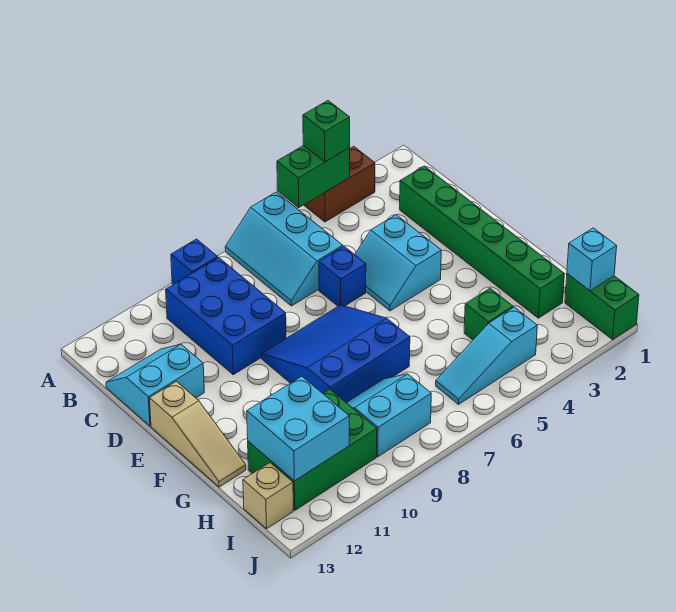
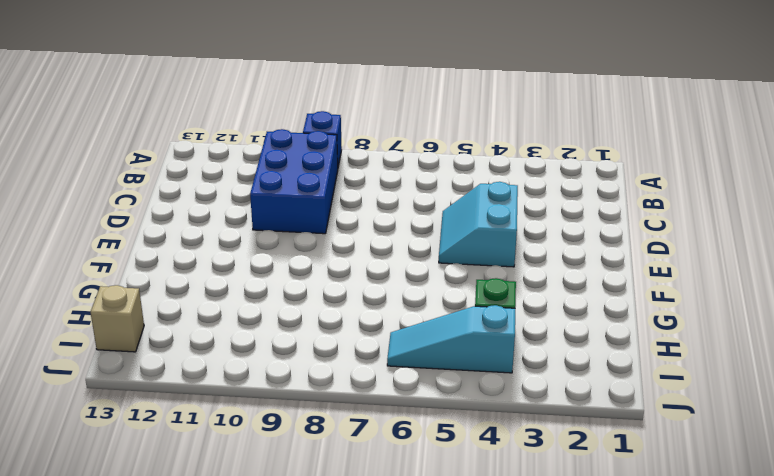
none -> brown 1x2 brick [304,146,375,222]
none -> cyan 2x3 slope [225,192,343,306]
none -> green 1x6 brick [400,166,564,318]

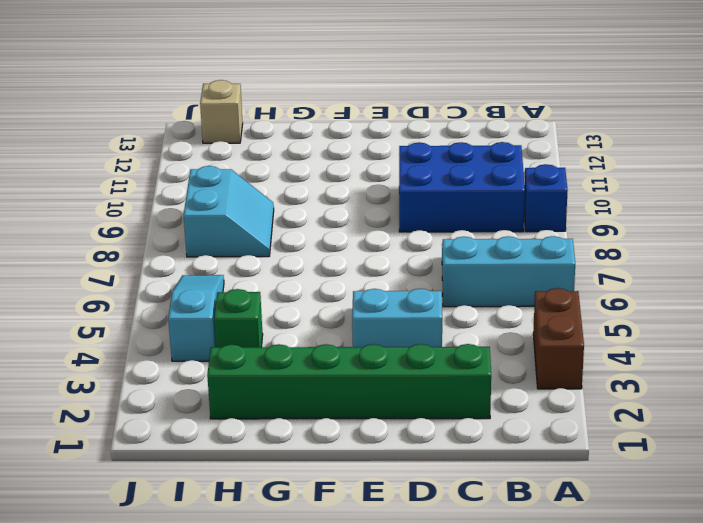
none -> cyan 2x2 slope [106,344,204,426]
none -> blue 1x1 brick [319,246,366,306]
none -> blue 3x3 slope [262,305,410,403]

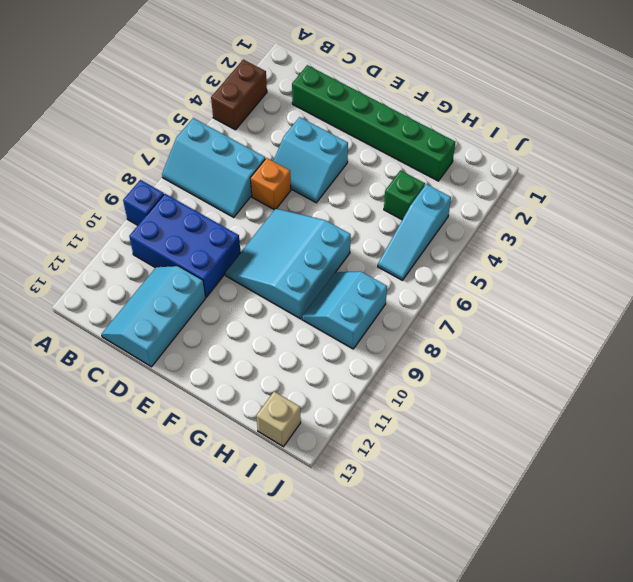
cyan 2x3 slope [102,266,206,367] -> cyan 2x2 slope [106,344,204,426]
orange 1x1 brick [250,158,291,210] -> blue 1x1 brick [319,246,366,306]
cyan 3x3 slope [225,208,351,319] -> blue 3x3 slope [262,305,410,403]
none -> tan 1x3 slope [150,381,246,487]
none -> green 2x3 brick [248,389,377,510]
none -> green 1x2 brick [565,274,639,340]

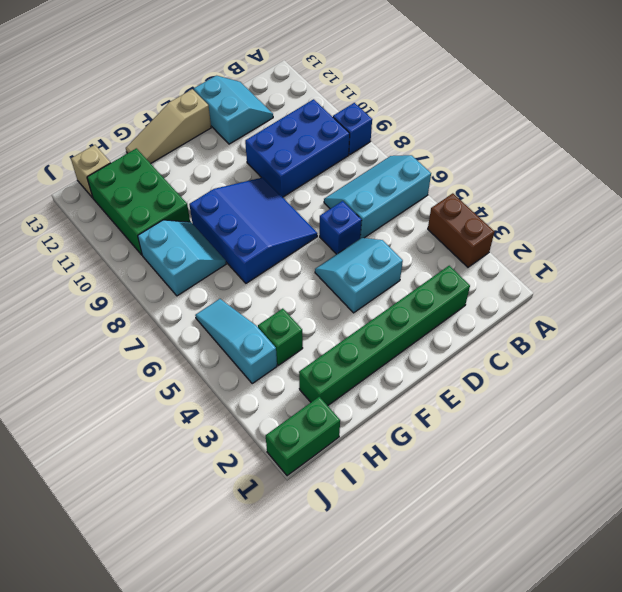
none -> green 1x2 brick [277,145,350,208]
none -> cyan 2x2 brick [247,376,349,481]
none -> cyan 1x1 brick [567,228,617,291]

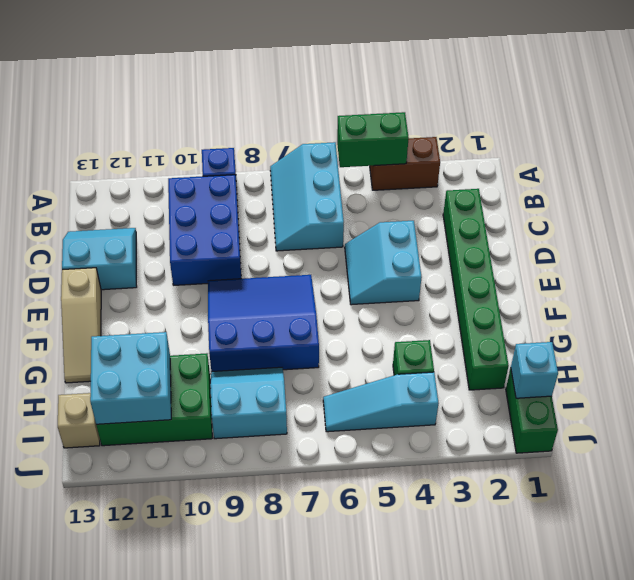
none -> blue 1x1 brick [319,246,366,306]
none -> green 1x1 brick [303,101,350,162]

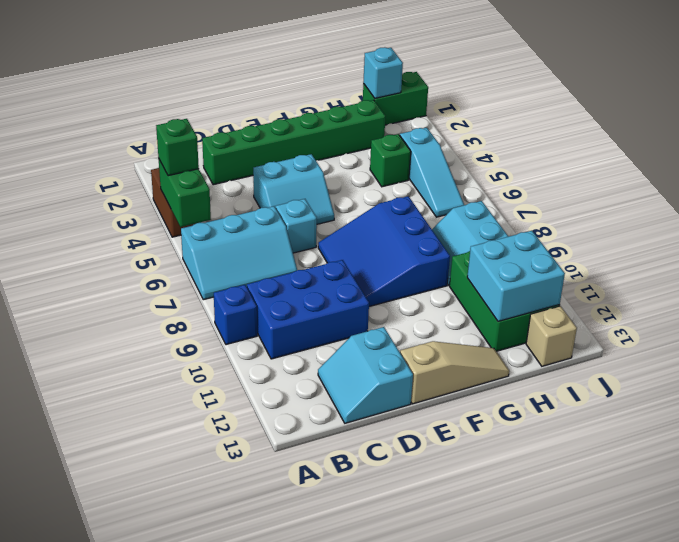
cyan 1x1 brick [276,199,317,253] -> blue 1x1 brick [319,246,366,306]

